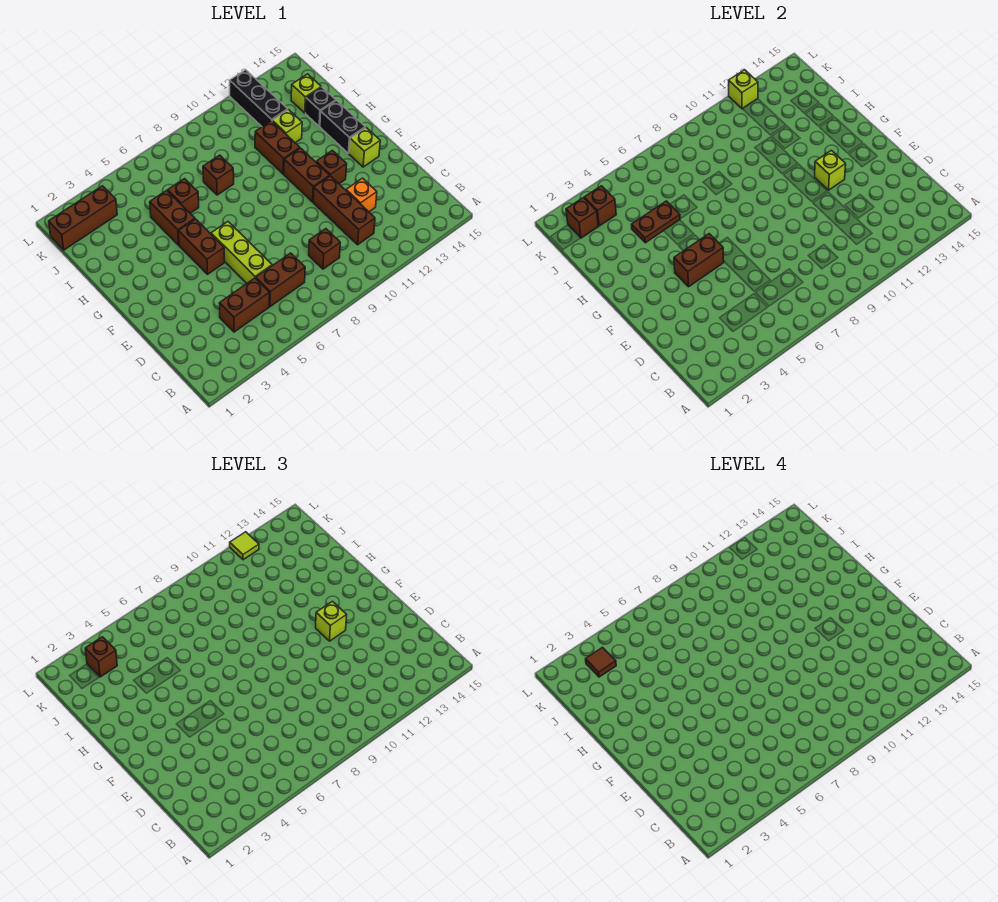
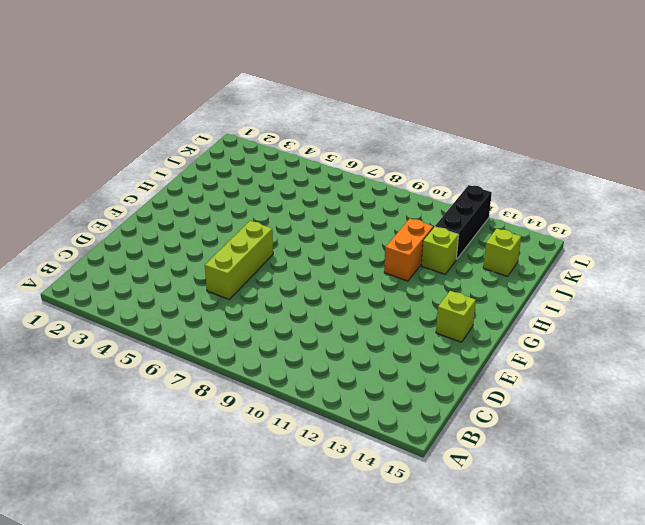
orange 1x2 brick [384,218,433,281] -> brown 1x2 brick [255,121,300,174]
none -> brown 1x2 brick [219,278,269,332]
none -> brown 1x2 brick [256,253,305,307]
none -> brown 1x1 brick [309,229,340,269]
none -> brown 1x3 brick [313,176,375,245]

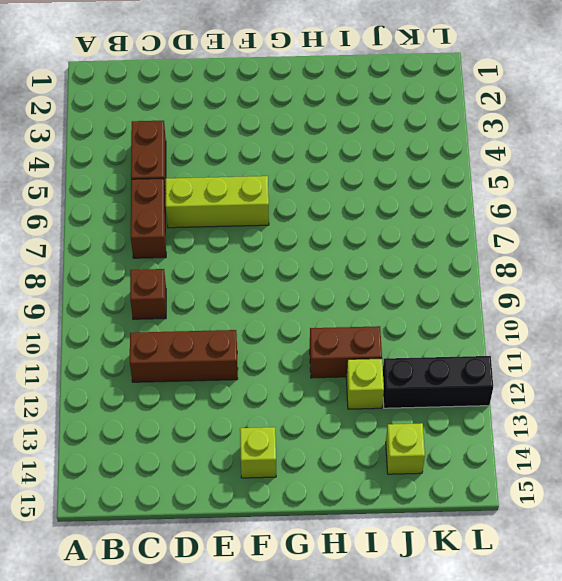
none -> orange 1x1 brick [346,178,377,212]
none -> brown 1x2 brick [179,219,225,274]
none -> brown 1x2 brick [284,148,330,202]
none -> brown 1x1 brick [316,150,347,184]

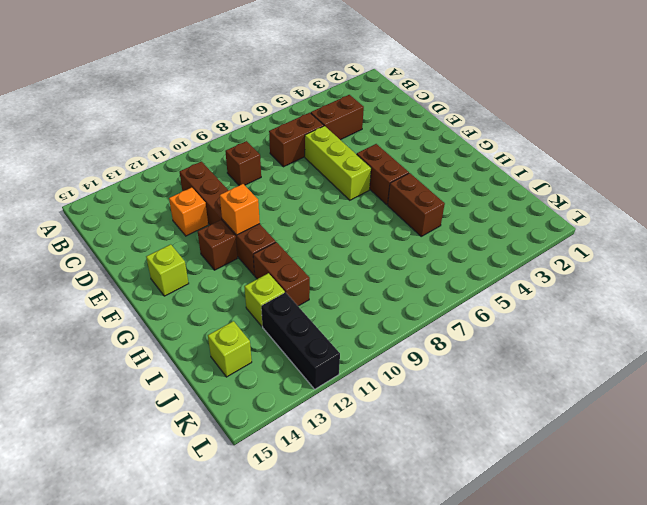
orange 1x1 brick [220,184,260,235] -> none
none -> black 1x2 brick [320,101,365,153]
none -> brown 1x1 brick [168,179,199,213]
none -> brown 1x1 brick [203,155,234,195]
none -> black 1x1 brick [306,87,336,126]

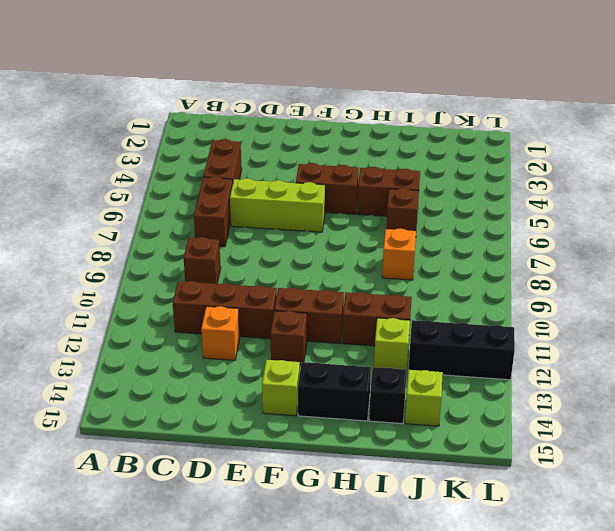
orange 1x1 brick [382,228,416,280] -> brown 1x1 brick [203,155,234,195]
none -> brown 1x3 brick [49,186,117,250]
none -> brown 1x2 brick [674,234,724,287]
none -> lime 1x1 brick [815,150,846,190]
none -> brown 1x2 plate [632,201,680,243]

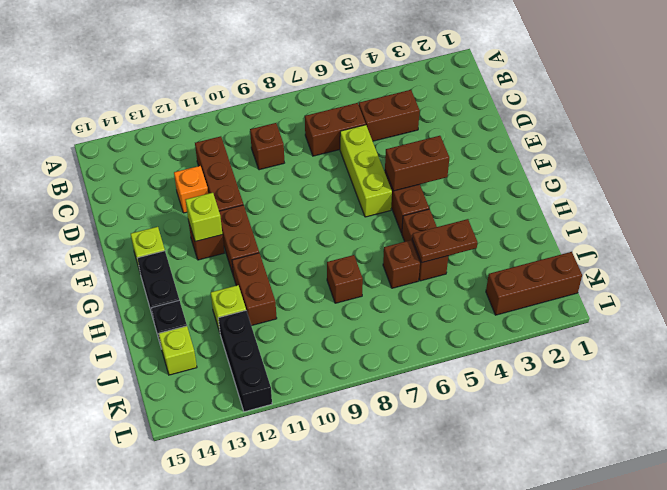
none -> brown 1x1 brick [566,198,598,238]
none -> brown 1x1 brick [584,186,616,226]
none -> lime 1x1 brick [729,70,758,109]
none -> lime 1x1 brick [316,601,347,641]

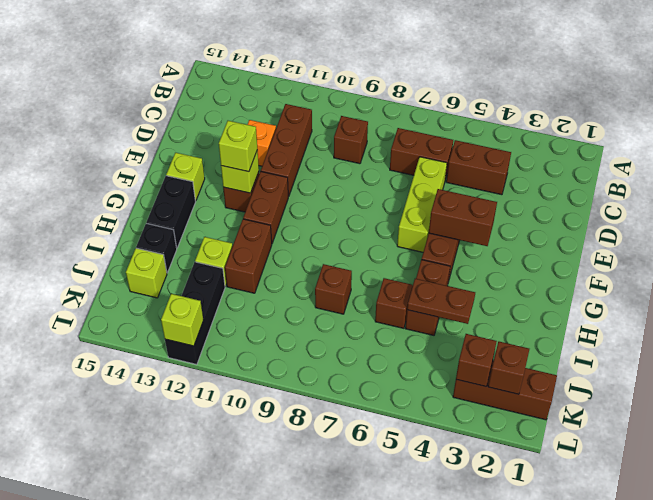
none -> brown 1x1 brick [85,637,117,677]
none -> lime 1x1 tile [230,532,259,560]
none -> brown 1x1 tile [586,648,616,677]

